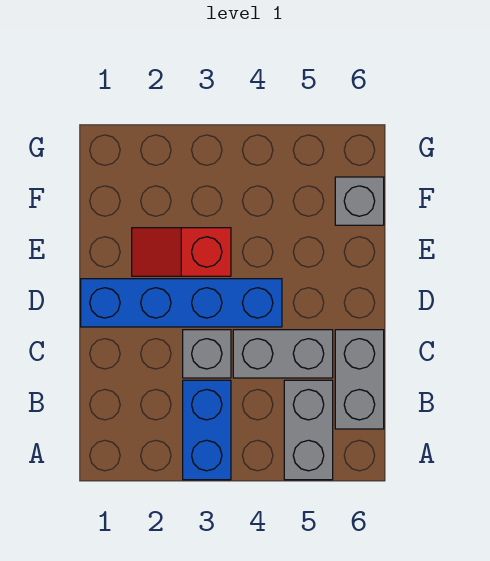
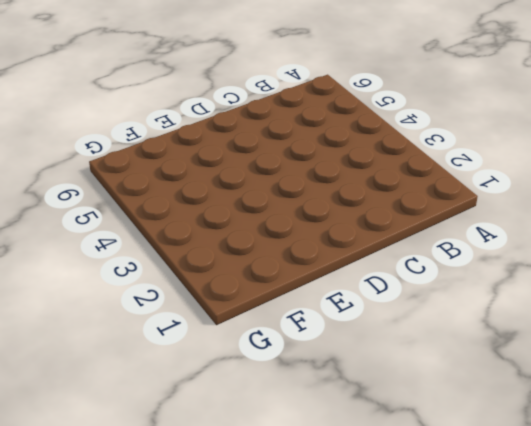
none -> blue 1x2 brick [183,380,231,480]
none -> grey 1x2 brick [284,380,333,480]

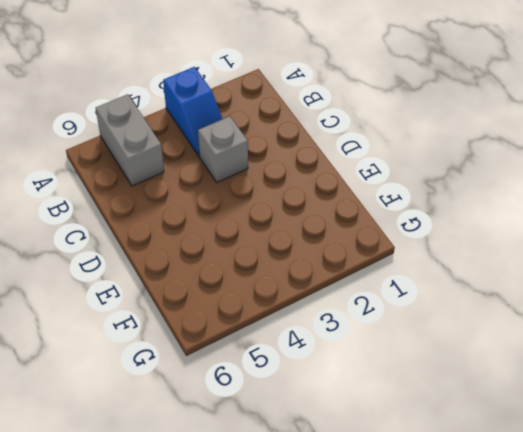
blue 1x2 slope [163,67,222,156] -> blue 1x2 brick [183,380,231,480]
none -> grey 1x2 brick [335,330,384,429]
none -> grey 1x2 brick [233,330,333,378]

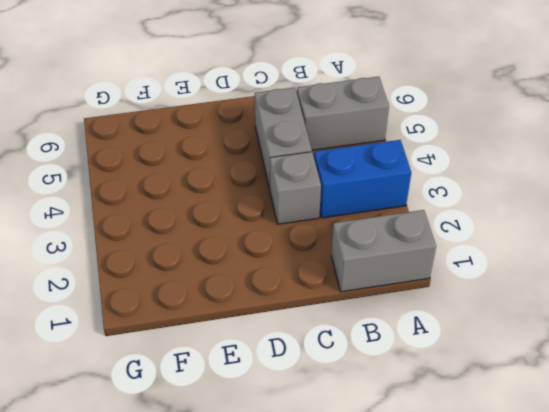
grey 1x2 brick [331,210,436,292] -> grey 1x2 brick moved to [335,330,384,429]
none -> blue 1x4 brick [81,279,282,327]
none -> red 1x2 slope [132,228,231,276]

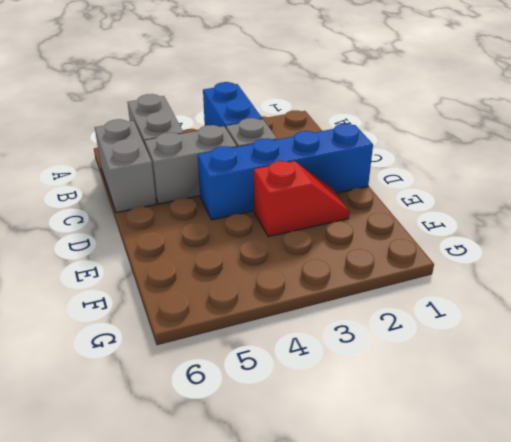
none -> grey 1x1 brick [335,177,384,225]

